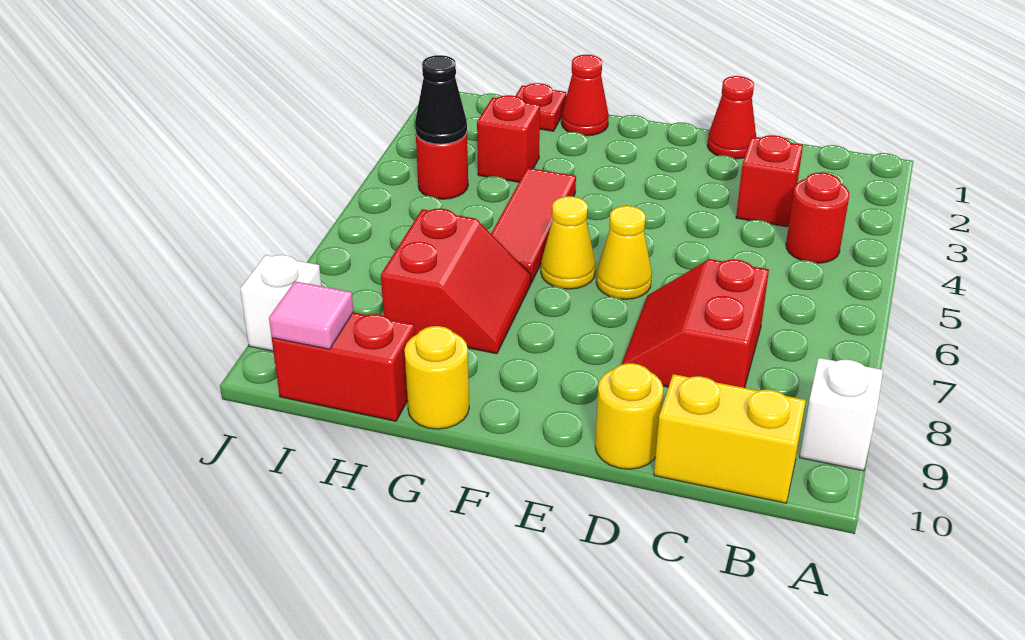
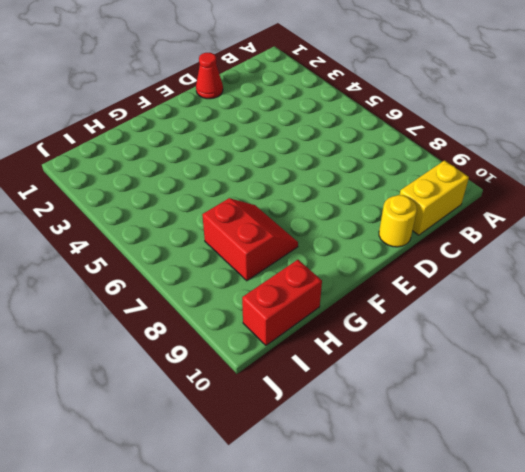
none -> white 1x1 brick [800,358,883,471]
none -> red 1x1 round brick [786,172,849,263]
none -> red 1x1 brick [736,135,803,227]

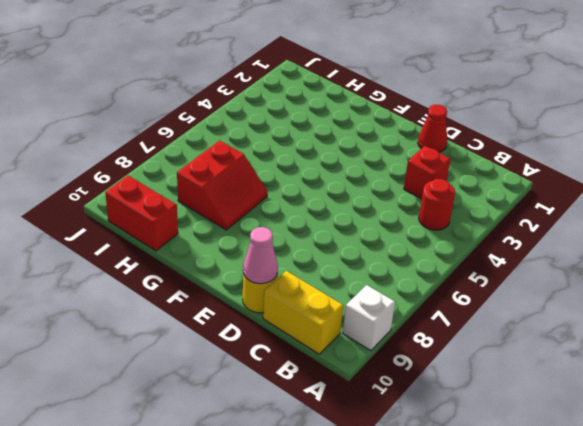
pink 1x1 cone [243,227,278,284] -> none
none -> red 2x2 slope [621,259,769,388]
none -> yellow 1x1 cone [596,206,652,299]
none -> yellow 1x1 cone [541,196,596,289]

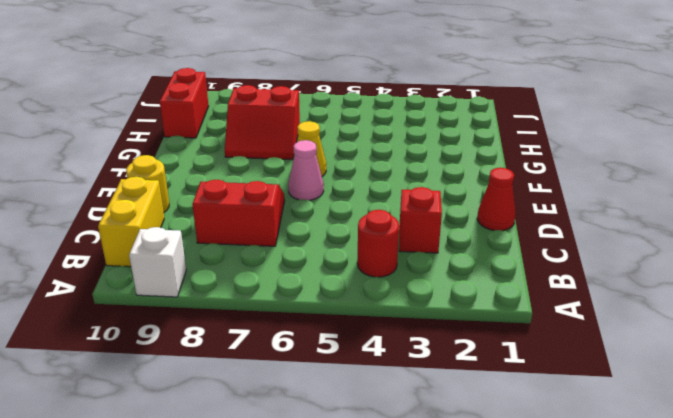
pink 1x1 cone [288,140,324,200] -> yellow 1x1 cone [596,206,652,299]
none -> red 1x1 cone [561,55,609,136]
none -> red 1x3 tile [491,168,576,283]
none -> yellow 1x1 round brick [404,326,469,429]

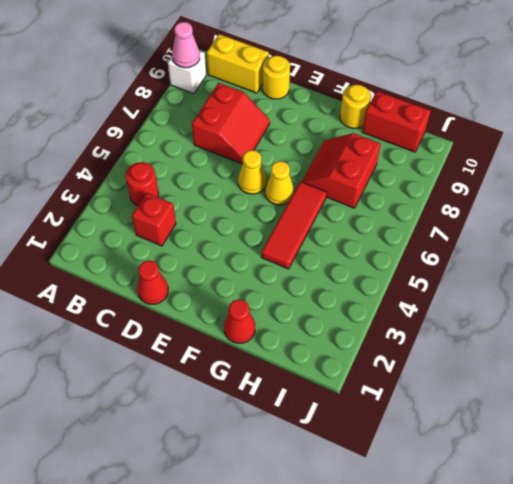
pink 1x1 cone [172,22,200,68] -> none
none -> red 1x1 plate [516,83,566,131]
none -> red 1x1 brick [477,95,540,182]
none -> red 1x1 round brick [416,133,468,199]

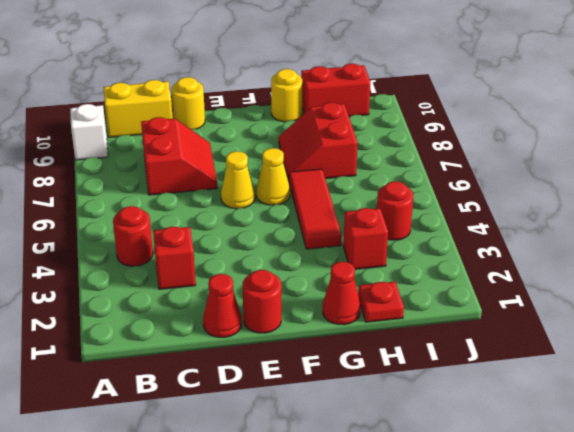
red 1x1 round brick [243,270,281,333] -> none
none -> white 1x1 brick [240,255,321,351]
none -> black 1x1 cone [415,55,467,144]
none -> pink 1x1 tile [269,281,353,349]

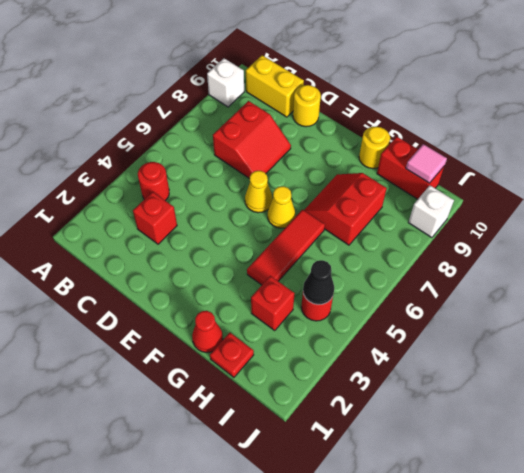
none -> red 1x1 cone [707,76,756,159]

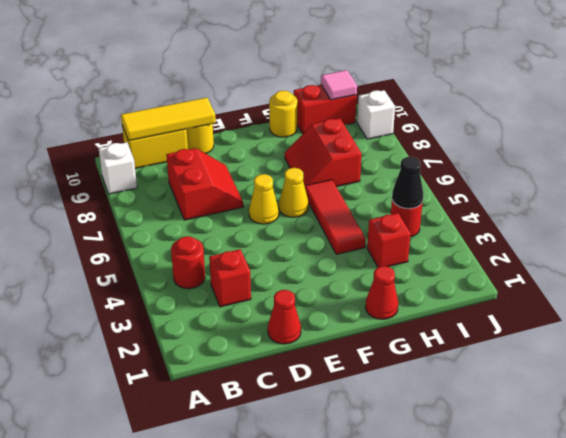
yellow 1x3 tile [121,98,216,141] -> none
none -> red 1x1 plate [516,83,566,131]

